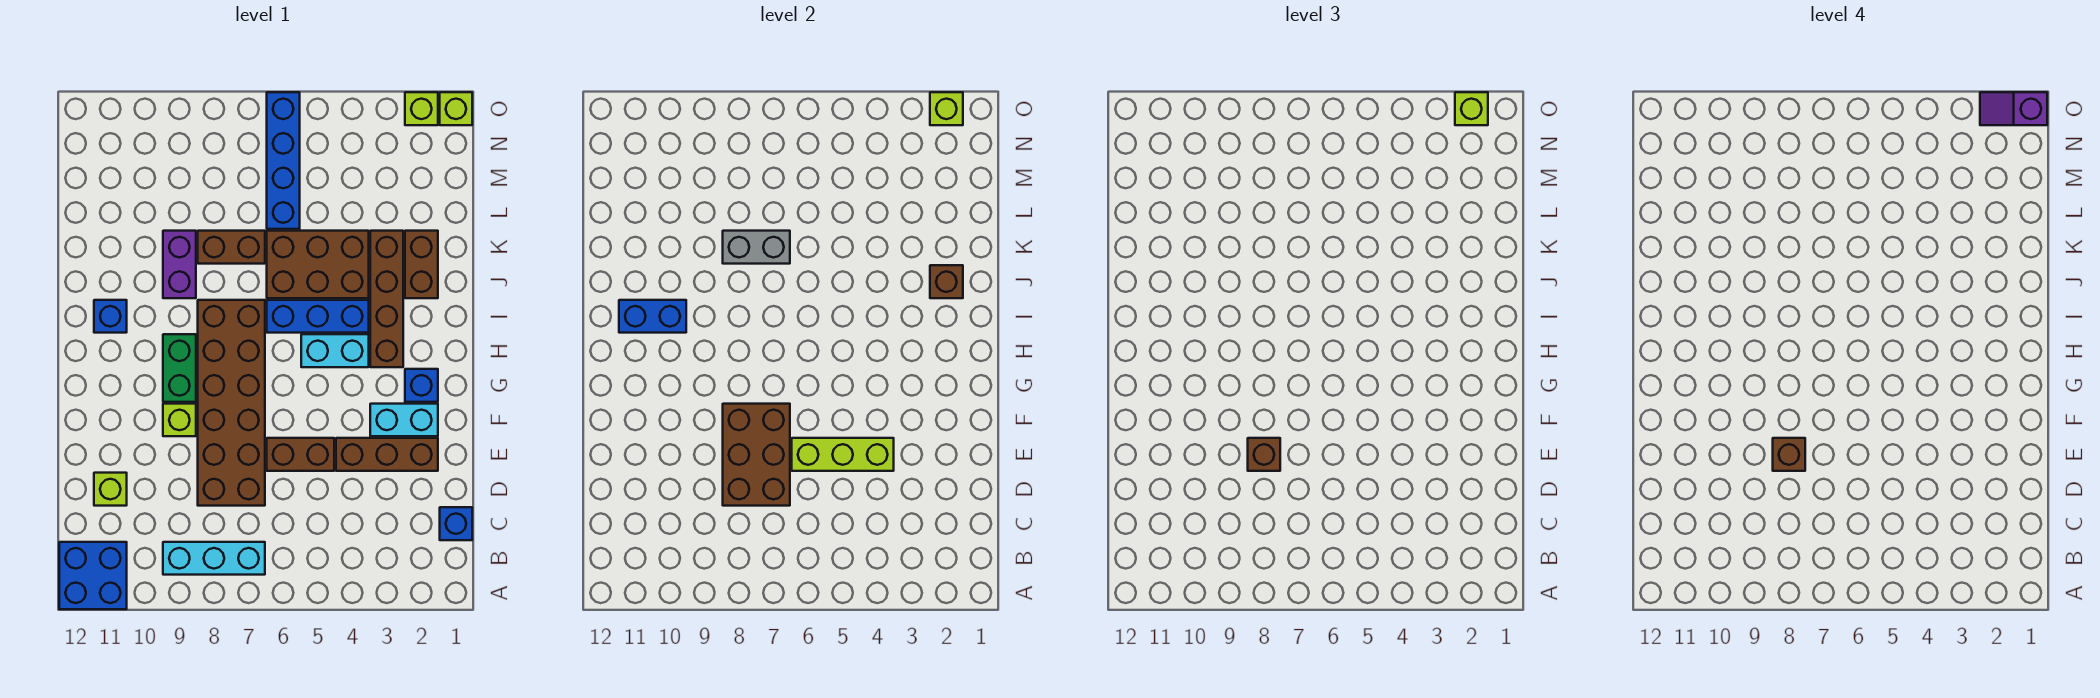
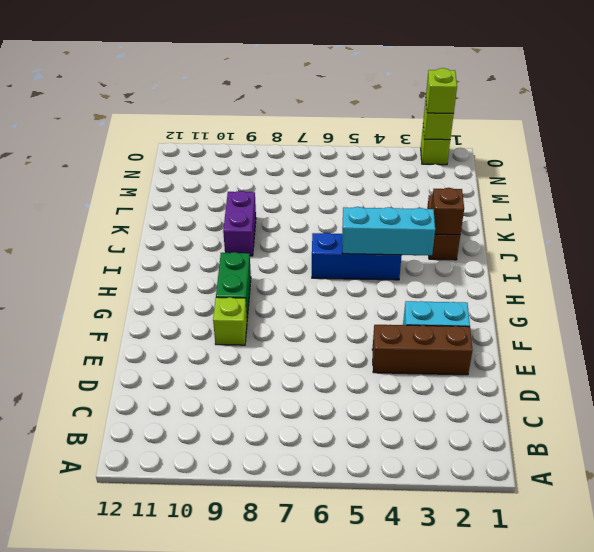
cyan 1x3 brick [342,207,435,255] -> cyan 1x3 brick moved to [163,542,265,575]
none -> blue 2x2 brick [59,542,127,609]
none -> blue 1x1 brick [440,507,472,540]
none -> brown 2x6 brick [198,300,265,506]
none -> lime 1x1 brick [94,473,127,506]

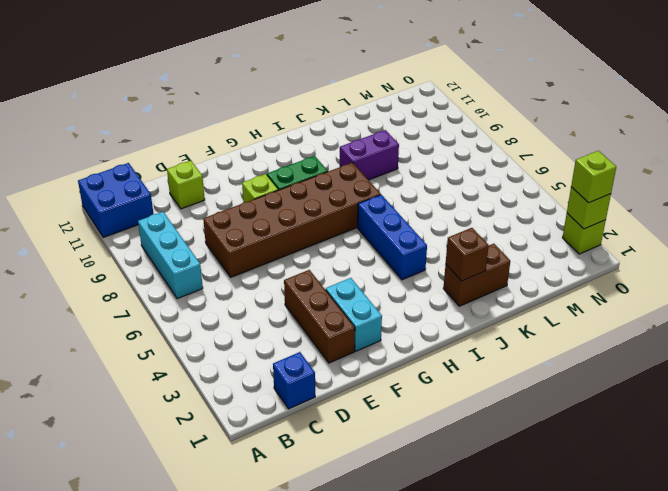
none -> brown 1x2 brick [267,438,334,471]
none -> blue 1x1 brick [405,369,438,402]
none -> brown 1x4 brick [370,231,403,367]
none -> cyan 1x2 brick [301,334,369,367]

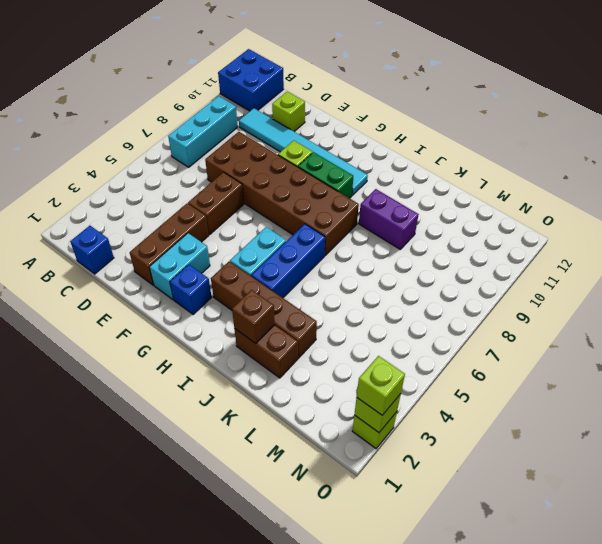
cyan 1x6 tile [239,108,368,195] -> none
none -> blue 1x1 brick [94,300,127,333]
none -> brown 2x3 brick [267,231,369,298]
none -> brown 1x2 brick [198,231,265,264]
none -> blue 1x4 brick [267,92,300,229]

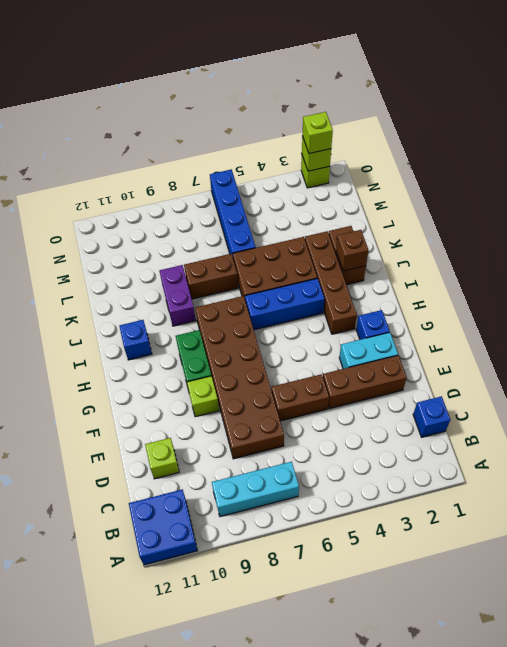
none -> cyan 1x2 brick [301,334,369,367]
none -> lime 1x1 brick [440,92,472,125]
none -> brown 2x3 brick [723,404,790,506]
none -> lime 1x3 brick [792,438,894,471]

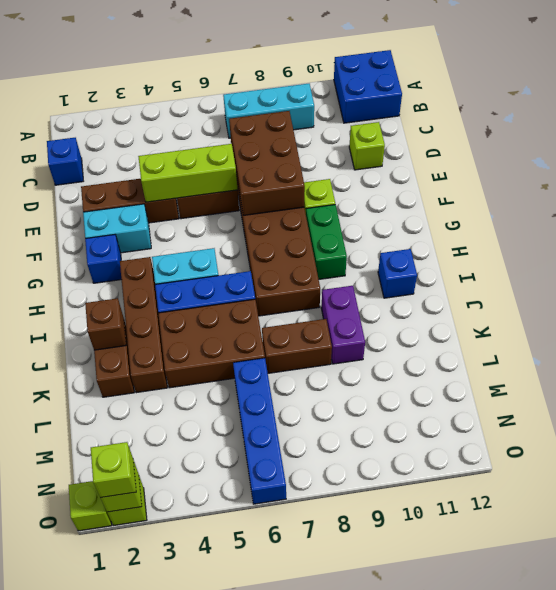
none -> blue 1x2 brick [619,300,686,333]
none -> grey 1x2 brick [723,231,790,264]
none -> brown 1x1 brick [1248,438,1280,471]
none -> brown 1x1 brick [1773,438,1805,471]

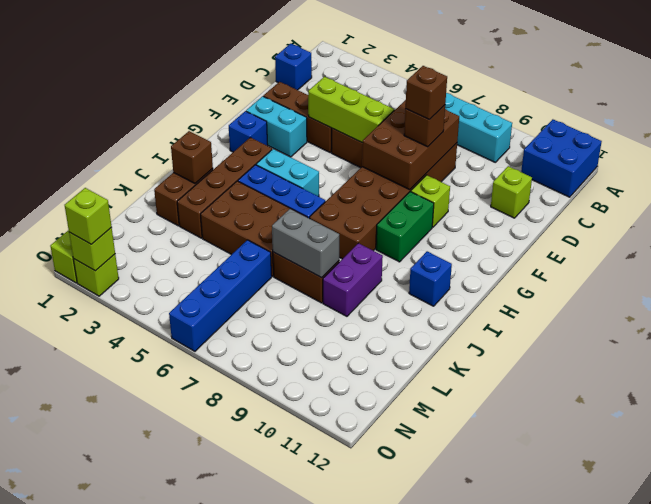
none -> blue 1x2 brick [619,300,686,333]
none -> purple 1x2 slope [1980,92,2047,125]

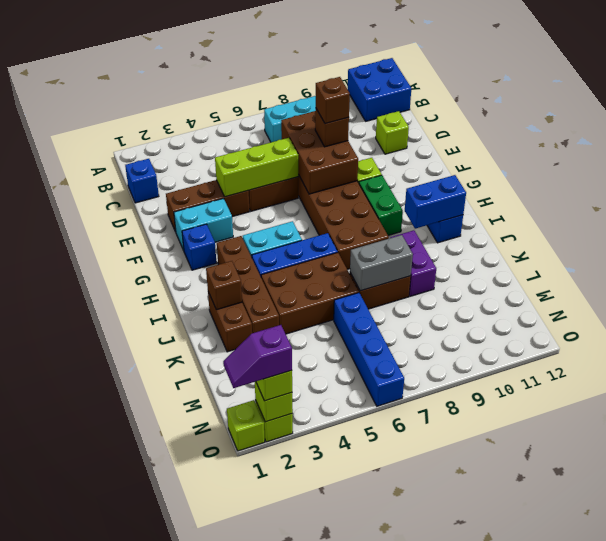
purple 1x2 slope [223,325,292,388] -> purple 1x2 slope turned to [1980,92,2047,125]

